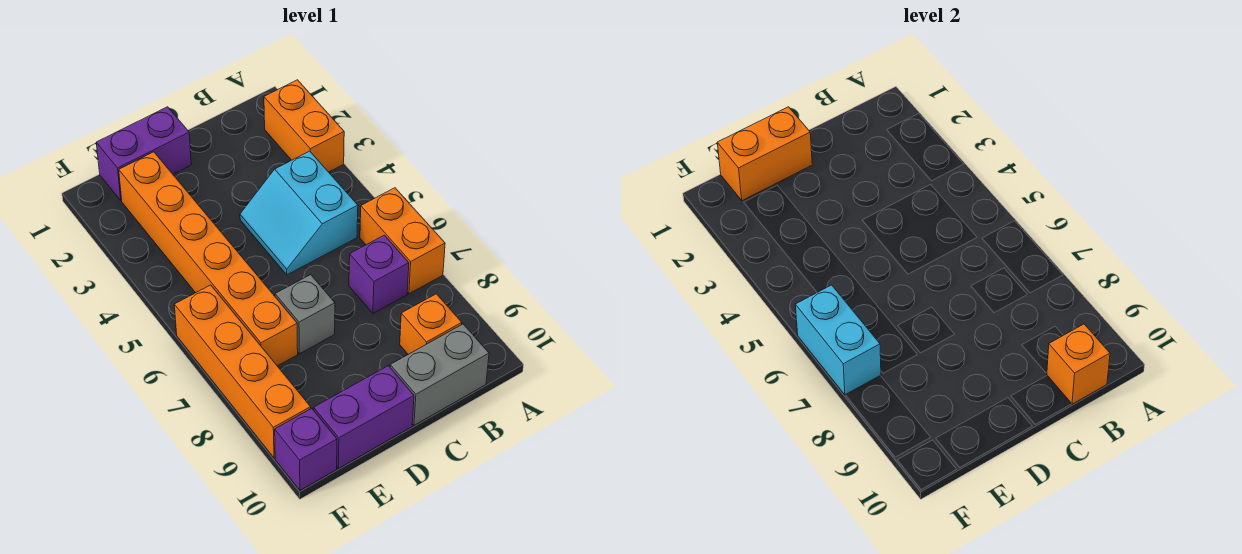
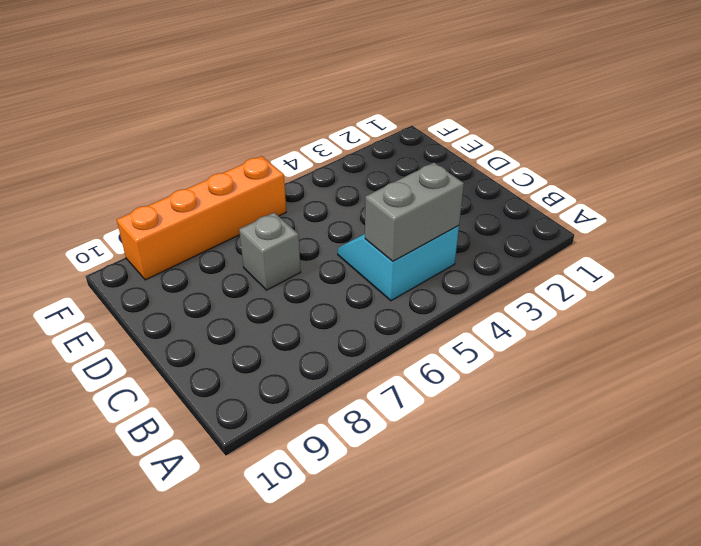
grey 1x2 brick [365,163,464,261] -> grey 1x2 brick turned to [390,324,489,425]
none -> orange 1x2 brick [264,80,344,172]
none -> orange 1x2 brick [360,188,445,294]
none -> purple 1x1 brick [349,235,409,313]

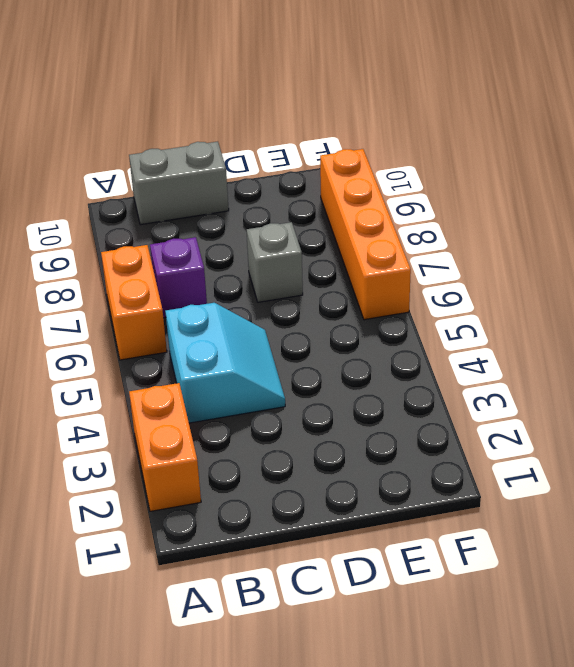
none -> orange 1x1 brick [400,294,462,354]
none -> purple 1x2 brick [96,107,191,201]
none -> purple 1x2 brick [314,366,414,468]

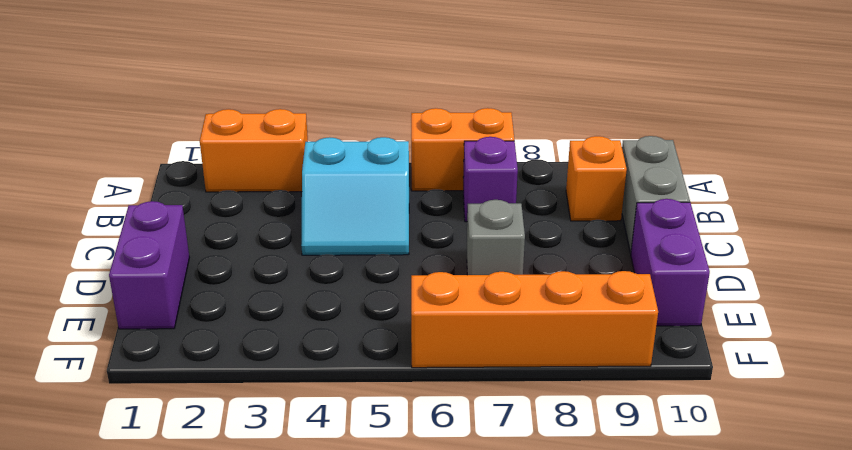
none -> orange 1x6 brick [119,152,298,366]
none -> purple 1x1 brick [275,408,337,490]
none -> orange 1x1 brick [1047,324,1110,404]

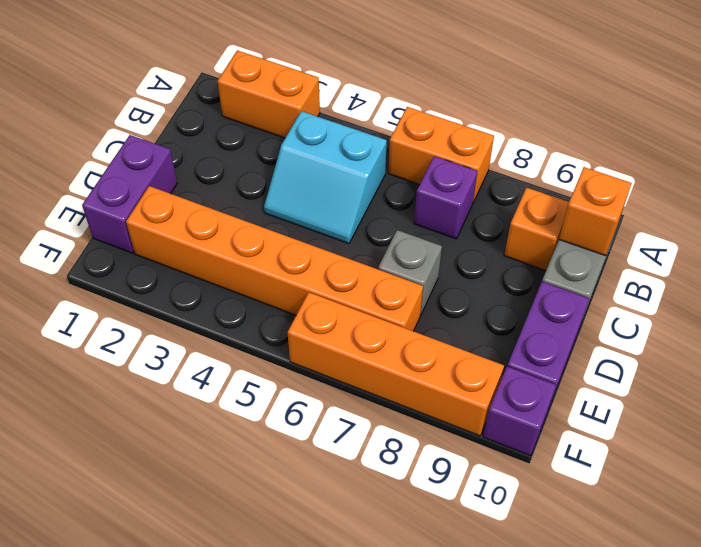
none -> orange 1x2 brick [717,107,812,201]
none -> cyan 1x2 brick [795,285,881,395]

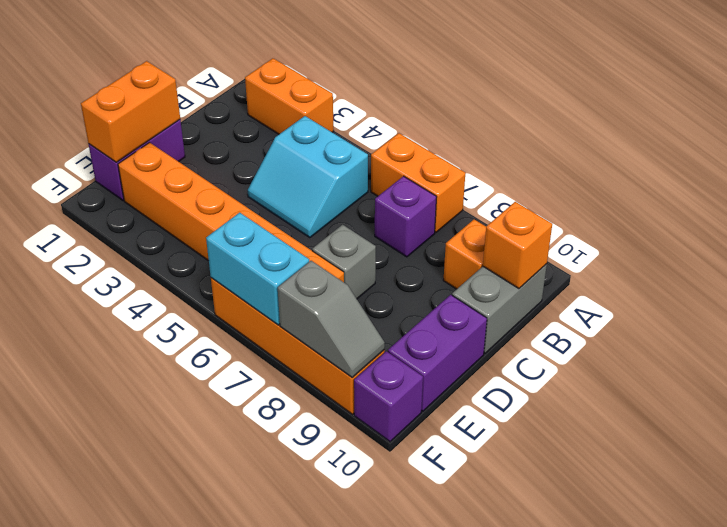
grey 1x2 slope [278,261,385,378] -> none

